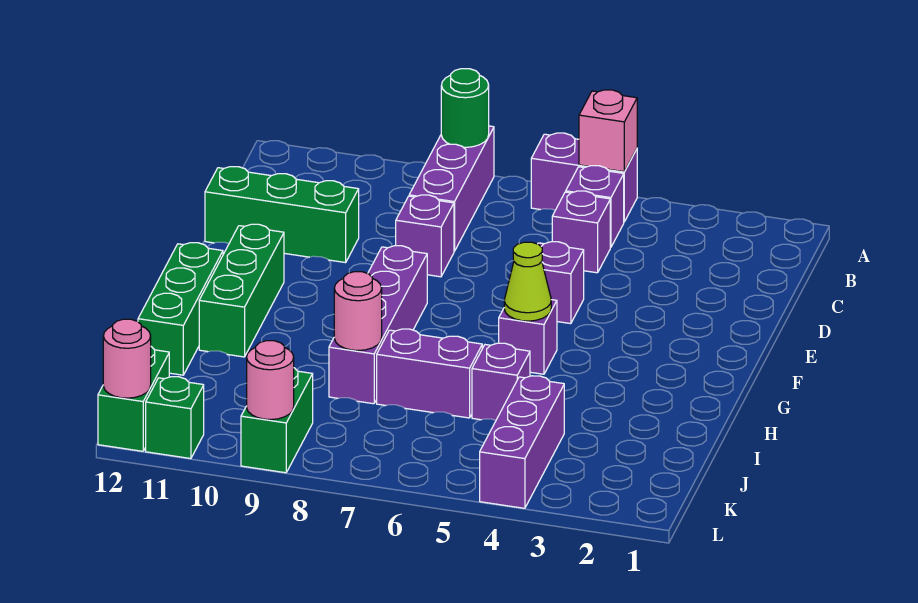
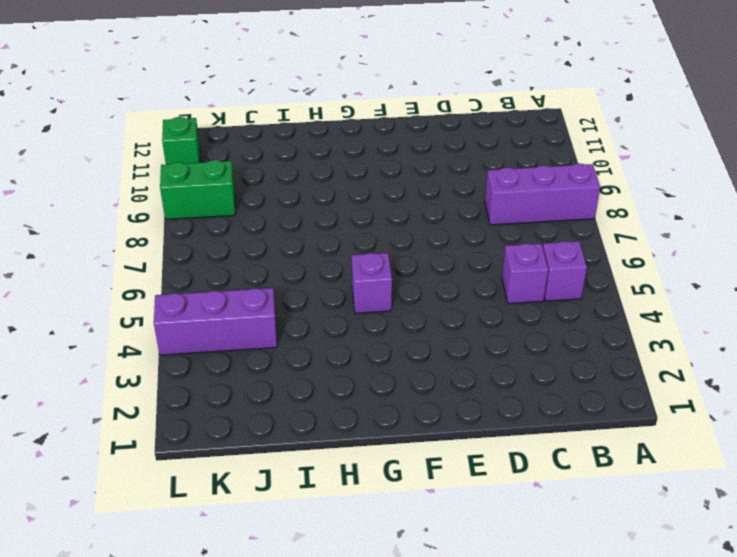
none -> purple 1x2 brick [531,133,637,222]
none -> purple 1x1 brick [396,195,454,277]
none -> green 1x3 brick [205,167,359,263]

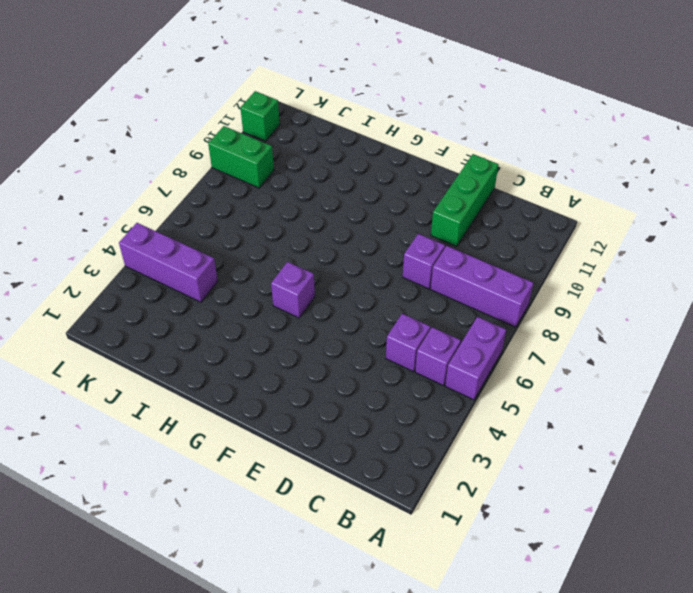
none -> purple 1x1 brick [538,242,584,324]
none -> purple 1x4 brick [329,246,427,404]
none -> green 1x3 brick [199,224,284,357]

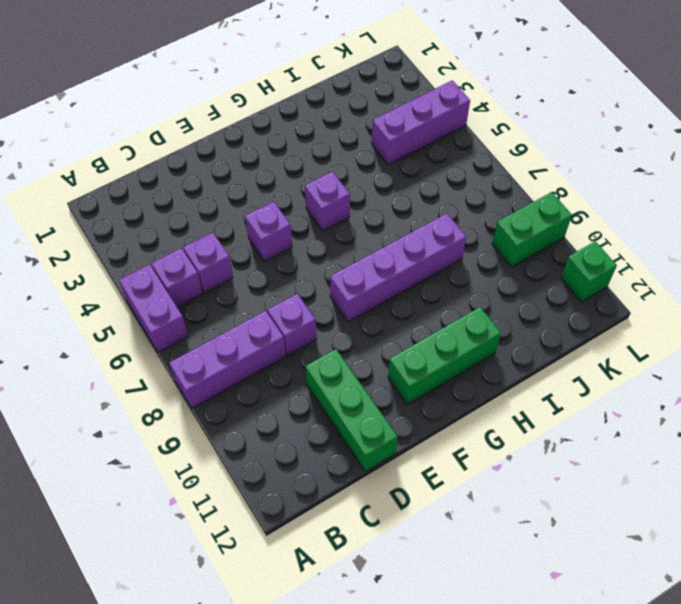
none -> green 1x3 brick [138,243,223,375]
none -> purple 1x1 brick [472,343,530,420]
none -> purple 1x2 brick [377,329,482,418]

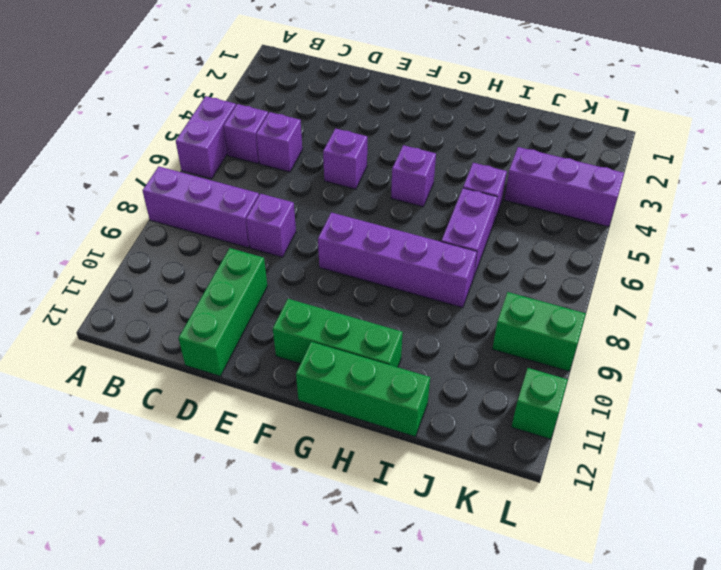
none -> green 1x2 brick [98,347,169,451]
none -> pink 1x1 brick [579,90,637,172]
none -> green 1x1 round brick [441,69,489,147]

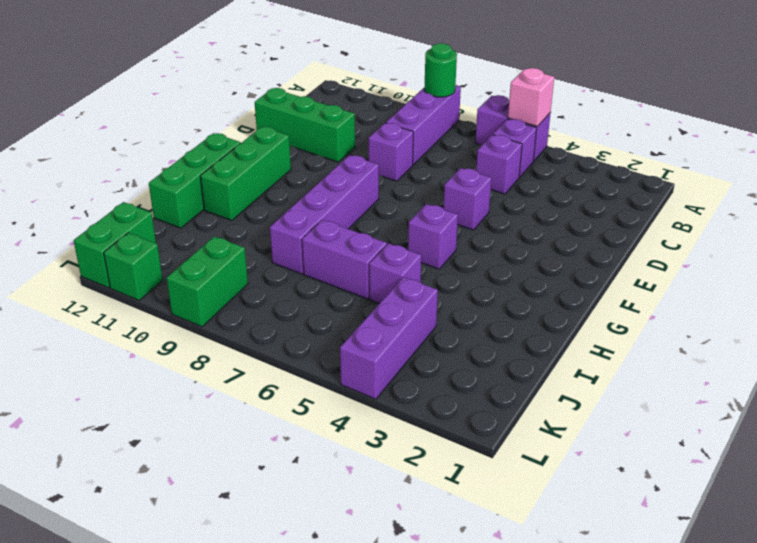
none -> lime 1x1 cone [504,242,551,321]
none -> pink 1x1 round brick [334,272,382,351]
none -> pink 1x1 round brick [247,341,294,420]

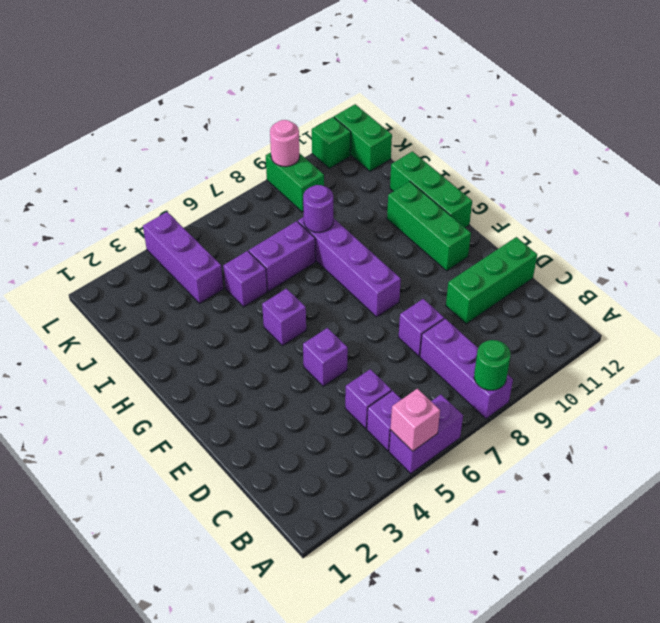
purple 1x1 round brick [303,185,333,233] -> pink 1x1 round brick [334,272,382,351]
none -> lime 1x1 cone [504,242,551,321]
none -> pink 1x1 round brick [103,319,151,398]

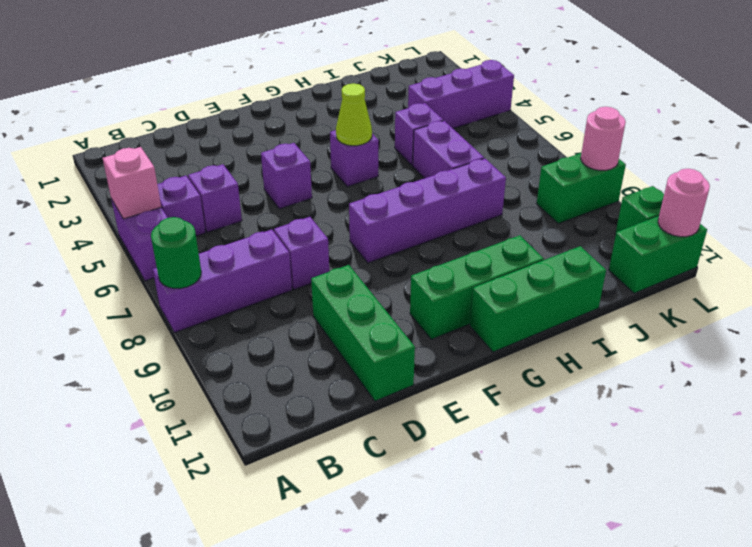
none -> pink 1x1 round brick [334,272,382,351]

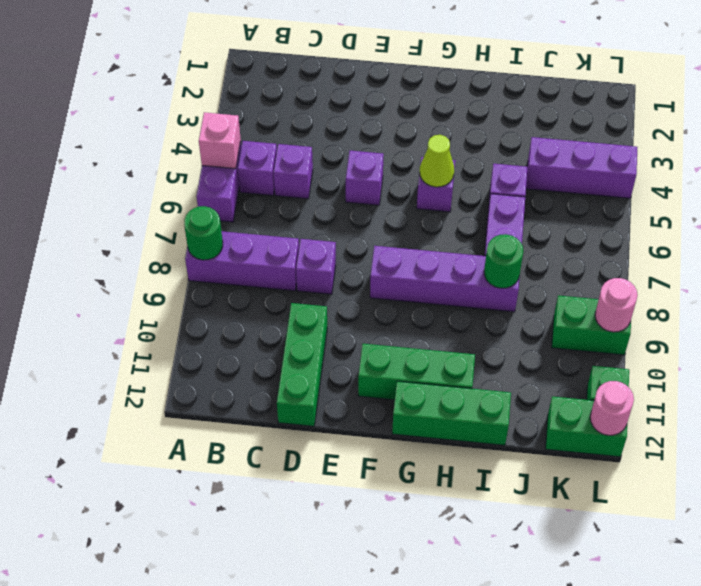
green 1x1 round brick [484,234,523,288] -> pink 1x1 round brick [334,272,382,351]

